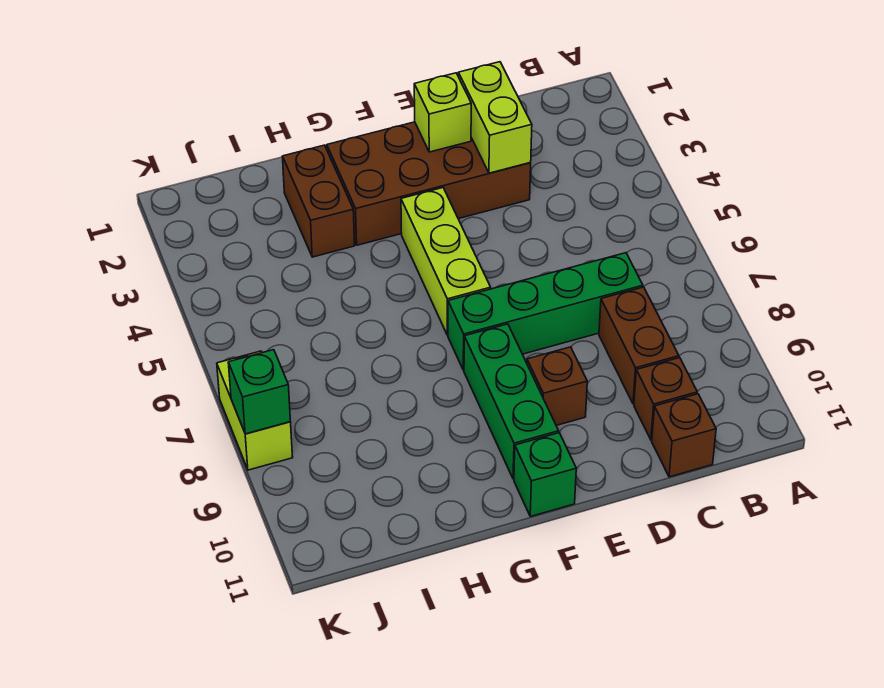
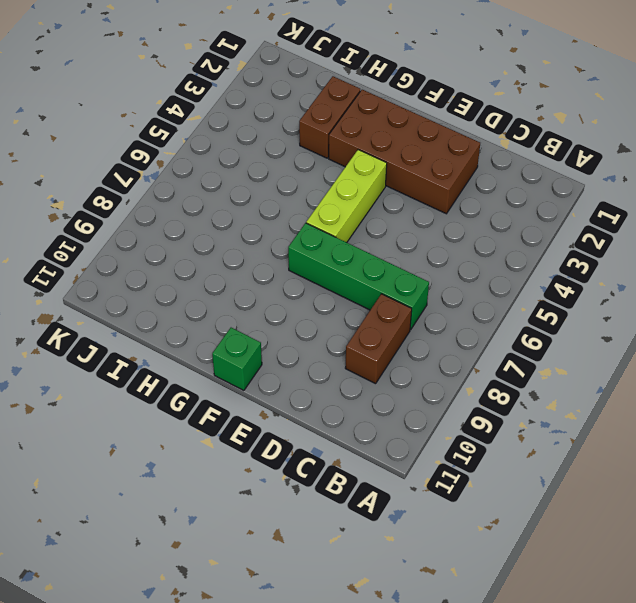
none -> brown 1x1 brick [634,358,697,440]
none -> brown 1x1 brick [652,394,716,477]
none -> brown 1x1 brick [527,347,587,425]

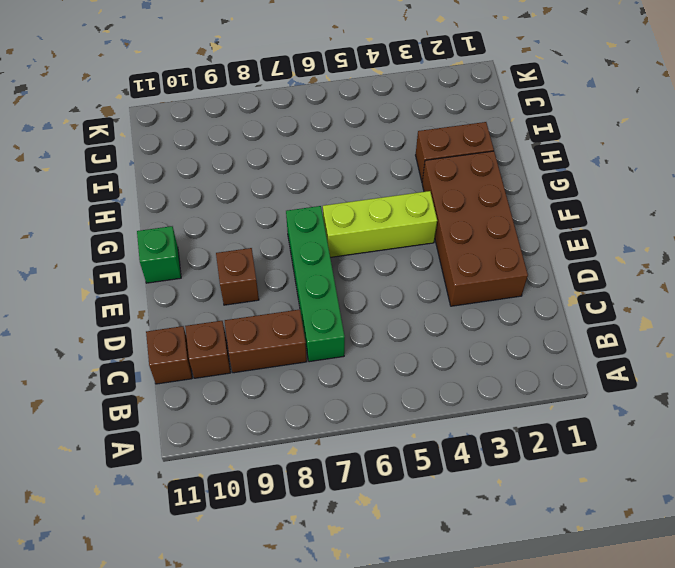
none -> green 1x3 brick [464,324,559,479]
none -> lime 1x2 brick [217,351,293,470]
none -> lime 1x2 brick [458,62,532,173]

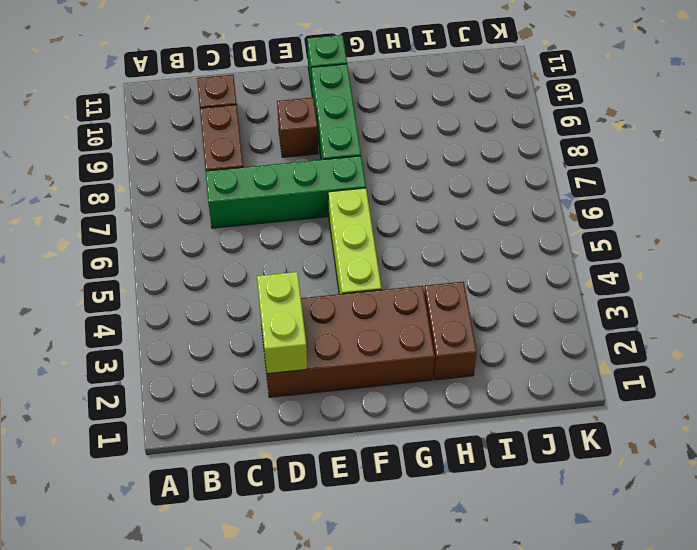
none -> brown 1x1 brick [652,394,716,477]
none -> lime 1x2 brick [217,351,293,470]
none -> lime 1x1 brick [414,73,471,152]

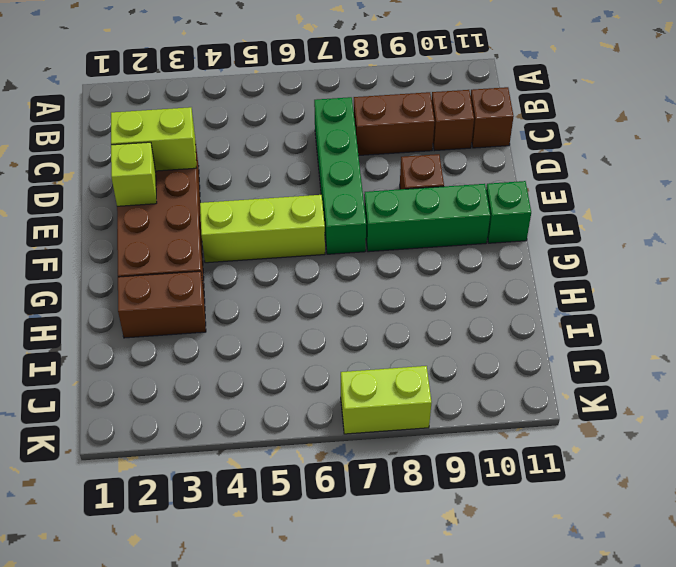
none -> green 1x1 brick [228,350,290,434]

